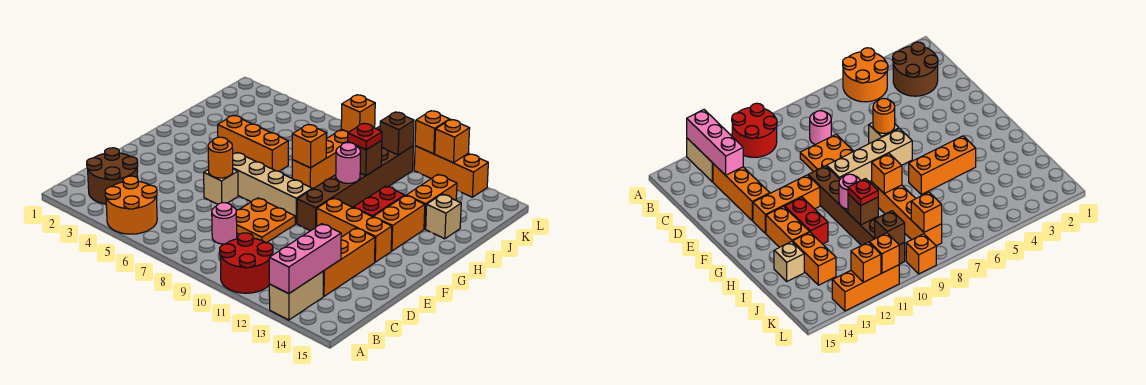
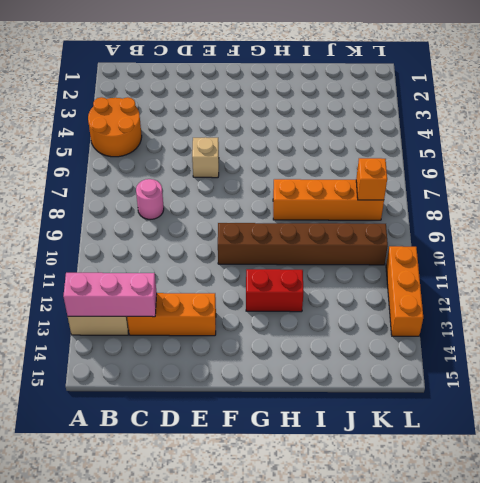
none -> red 2x2 round brick [220,233,273,293]
none -> brown 2x2 round brick [87,148,138,204]
none -> orange 2x2 plate [236,198,295,243]

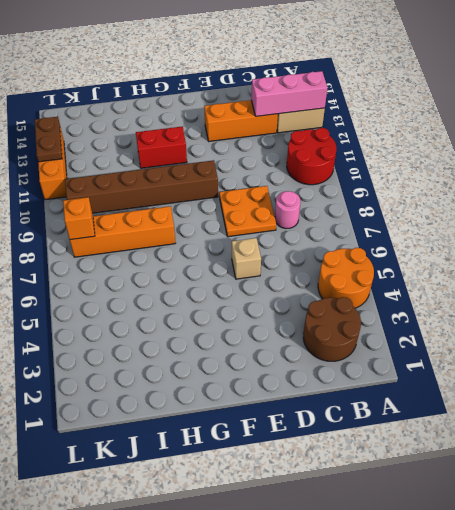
brown 1x2 plate [35,117,62,162] -> orange 1x1 brick [435,119,470,163]
none -> tan 1x4 brick [233,153,312,224]
none -> orange 1x3 brick [317,198,392,262]
none -> orange 1x2 brick [374,195,425,251]

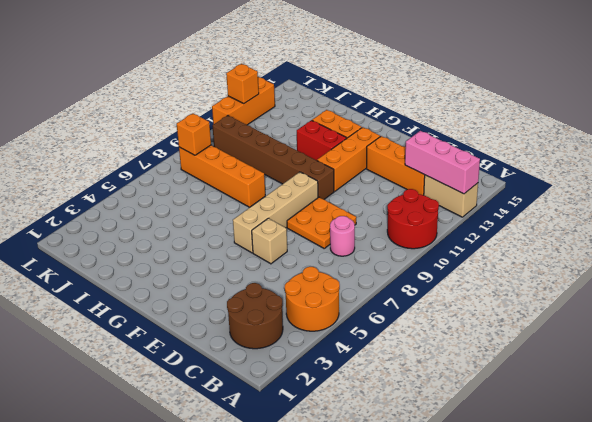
none -> orange 1x3 brick [218,115,288,171]
none -> orange 1x2 brick [406,175,457,229]
none -> tan 1x1 brick [426,194,461,239]

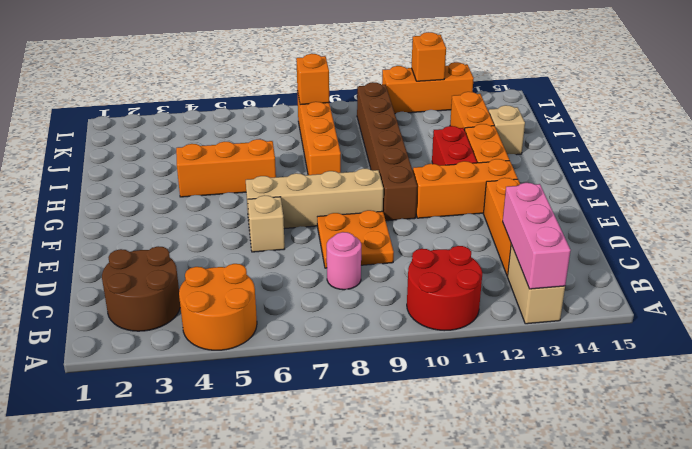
none -> orange 1x1 brick [906,234,936,274]
none -> orange 1x1 round brick [208,137,233,178]
none -> orange 1x1 brick [292,125,326,168]

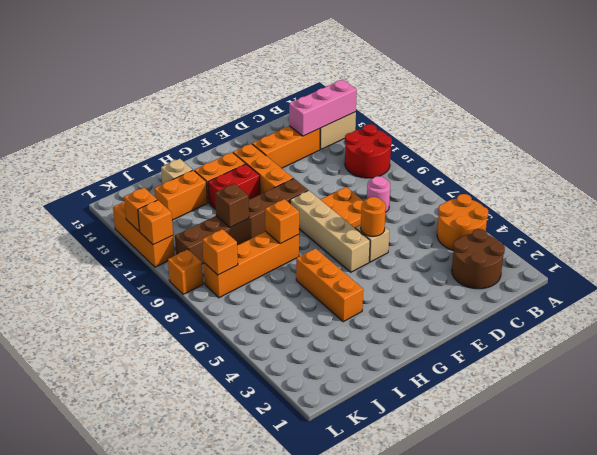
none -> pink 1x1 round brick [336,143,361,183]
none -> brown 1x1 brick [380,112,414,155]
none -> red 1x1 plate [348,123,382,150]

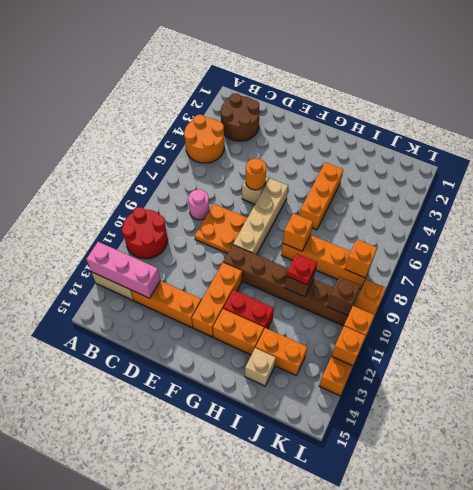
none -> pink 1x1 round brick [336,143,361,183]

